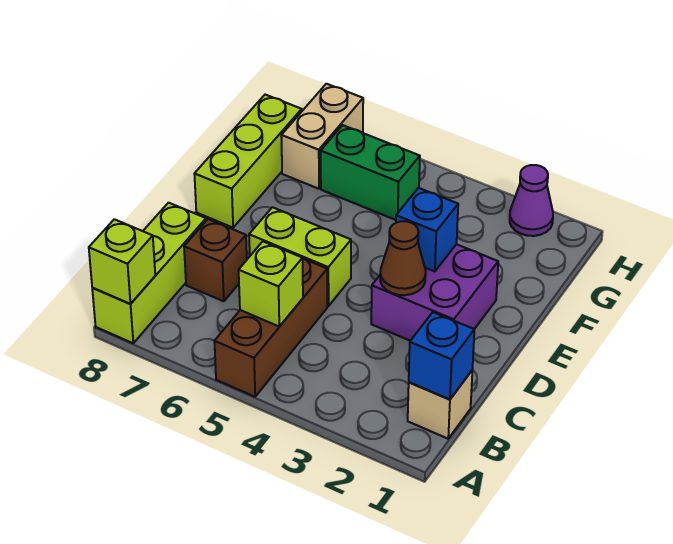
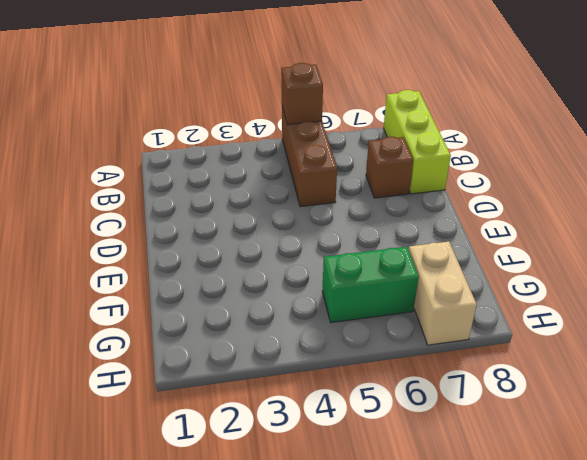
brown 1x1 brick [281,63,323,125] -> none
none -> tan 1x1 brick [408,371,472,439]
none -> purple 2x2 brick [371,244,498,341]
none -> lime 1x2 brick [249,207,351,306]

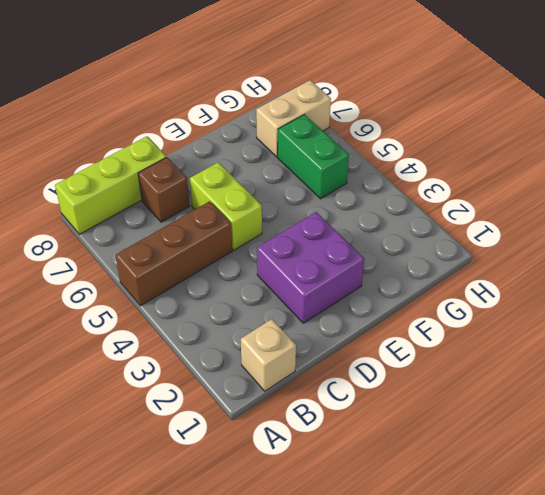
none -> lime 1x3 brick [194,95,302,228]
none -> purple 1x1 cone [510,165,553,236]
none -> lime 1x1 brick [89,219,155,304]

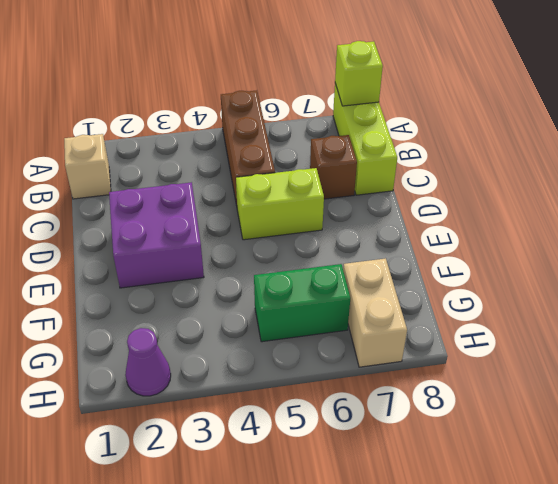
none -> lime 1x3 brick [194,95,302,228]
none -> blue 1x1 brick [409,312,474,400]
none -> lime 1x1 brick [239,241,303,327]

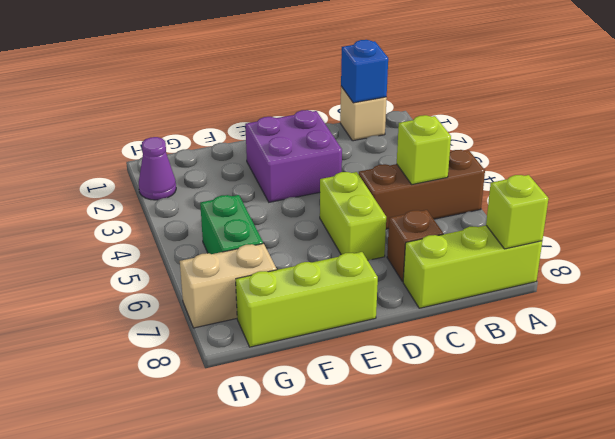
none -> brown 1x1 cone [380,221,426,295]
none -> blue 1x1 brick [396,188,458,272]

